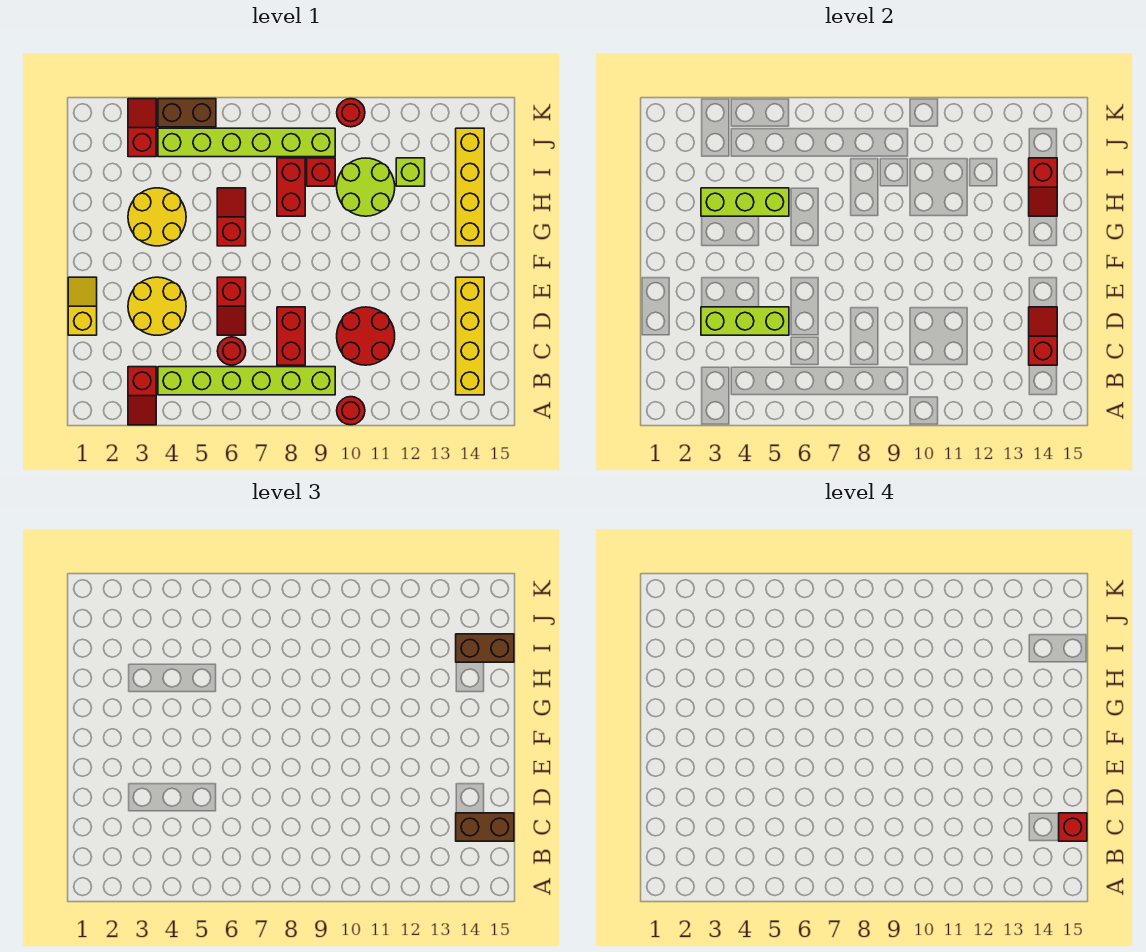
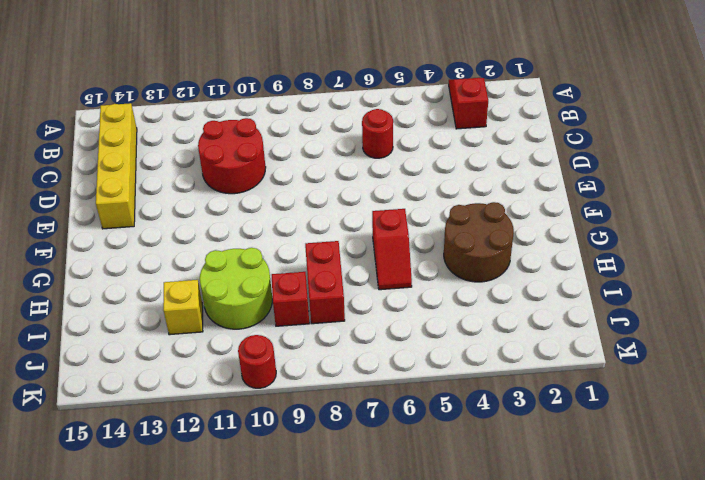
brown 2x2 round brick [444,202,514,282] -> yellow 2x2 round brick [128,188,186,246]
yellow 1x1 brick [163,280,203,335] -> lime 1x1 brick [396,158,425,186]
none -> red 1x1 round brick [337,397,365,425]
none -> lime 1x6 brick [158,367,335,395]
none -> red 1x2 brick [277,307,305,365]

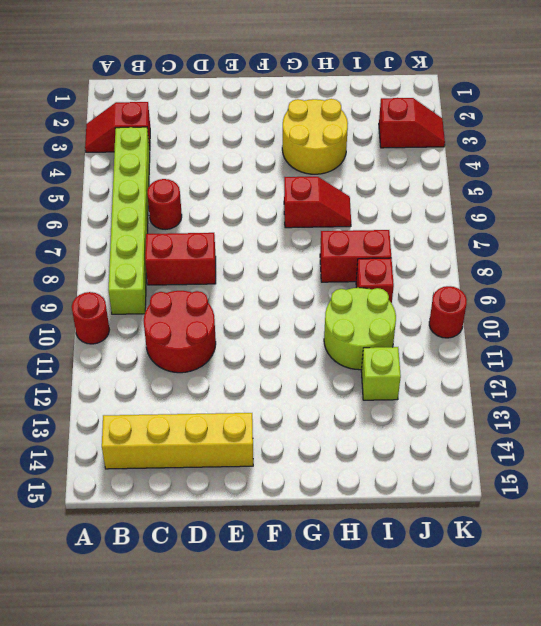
none -> yellow 1x2 slope [68,277,97,335]
none -> yellow 2x2 round brick [128,277,186,335]
none -> red 1x2 slope [217,277,246,335]

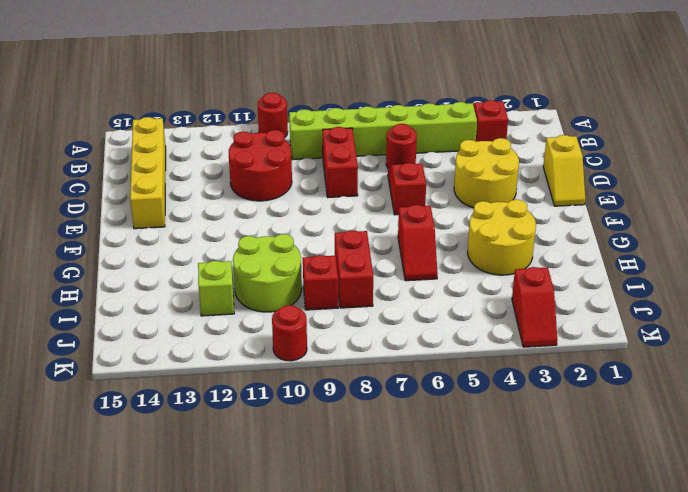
none -> yellow 1x4 brick [456,128,484,246]
none -> lime 1x6 brick [158,128,335,157]
none -> brown 1x2 brick [158,99,216,127]

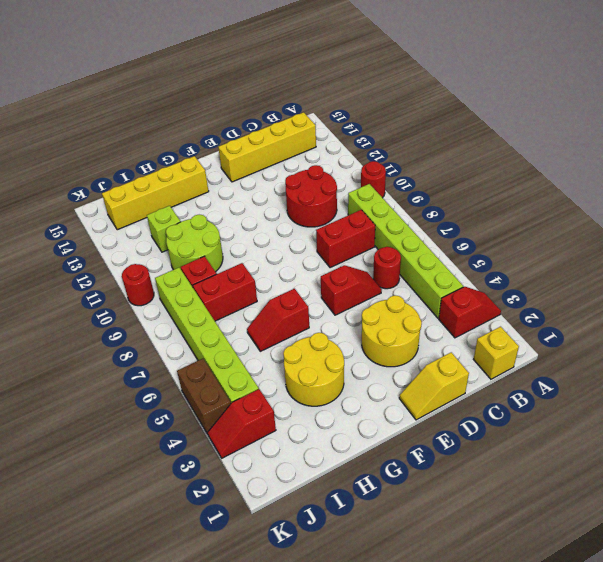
yellow 1x1 brick [473,327,519,379] -> none
none -> red 1x2 slope [1029,307,1057,365]
none -> lime 1x3 brick [701,307,789,335]
none -> lime 1x3 brick [701,188,789,216]

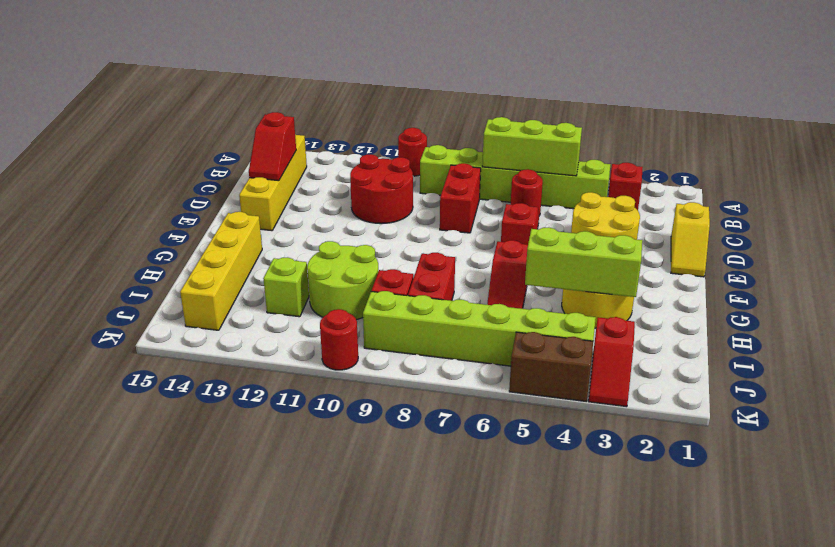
lime 1x3 brick [482,117,582,176] -> lime 1x3 brick moved to [701,307,789,335]
none -> red 1x2 slope [1029,158,1057,216]
none -> brown 1x2 brick [456,813,514,841]
none -> brown 1x2 brick [456,634,514,662]

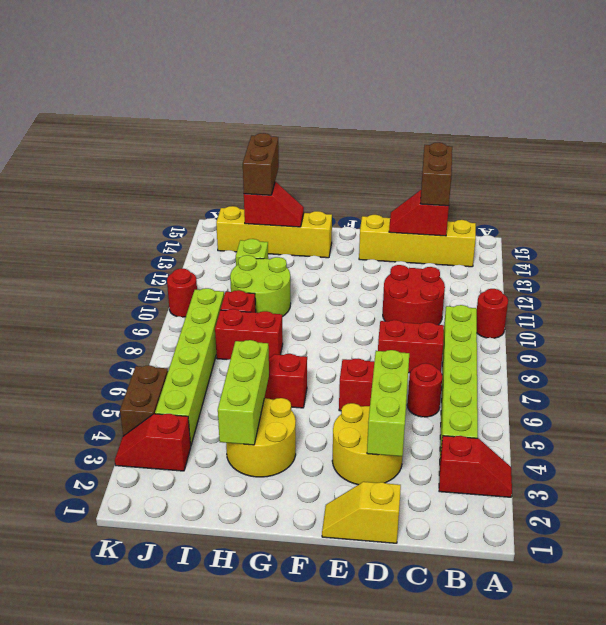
none -> red 1x1 brick [1059,813,1087,841]

